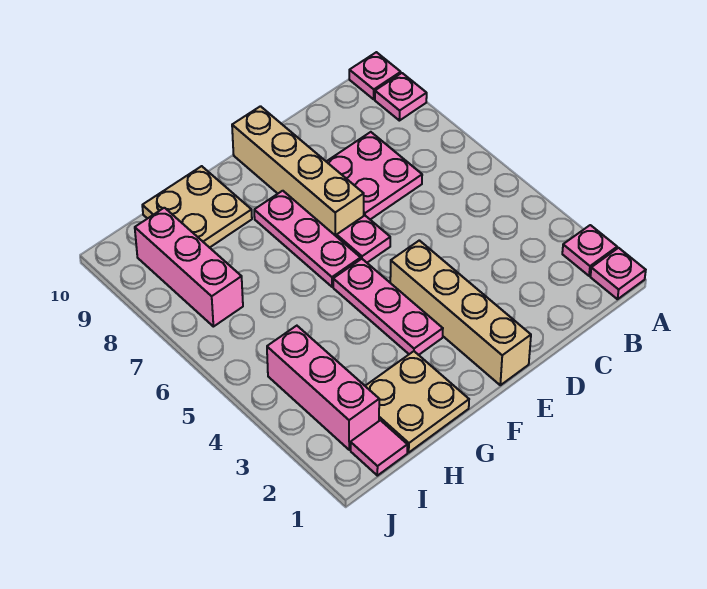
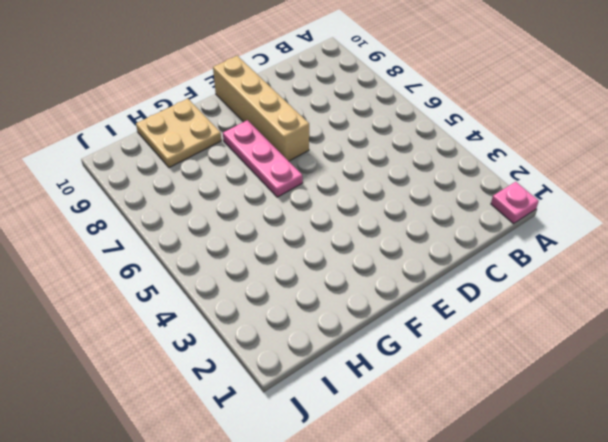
none -> pink 1x1 plate [562,225,617,276]
none -> pink 1x1 plate [375,73,427,121]
none -> pink 1x1 plate [349,52,401,99]

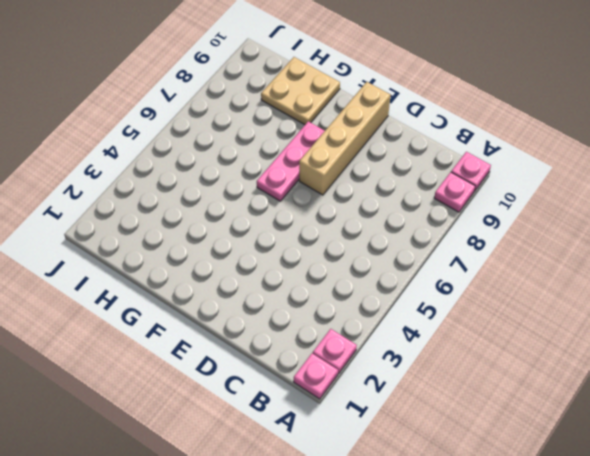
none -> pink 2x2 plate [326,132,422,219]
none -> tan 1x4 brick [390,240,531,385]
none -> pink 1x1 plate [337,216,390,263]

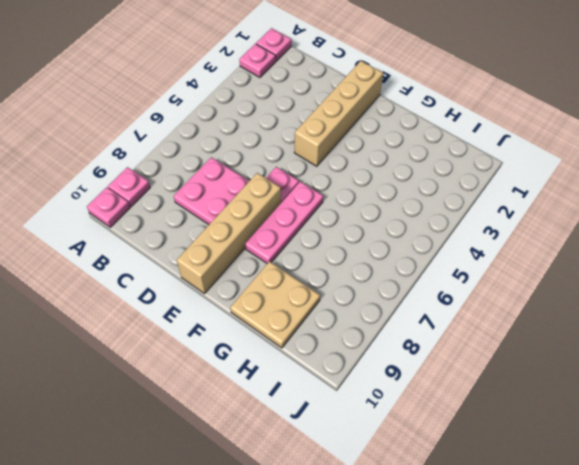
none -> pink 1x3 plate [333,259,443,355]
none -> tan 2x2 plate [366,351,469,452]
none -> pink 1x1 tile [351,420,407,476]

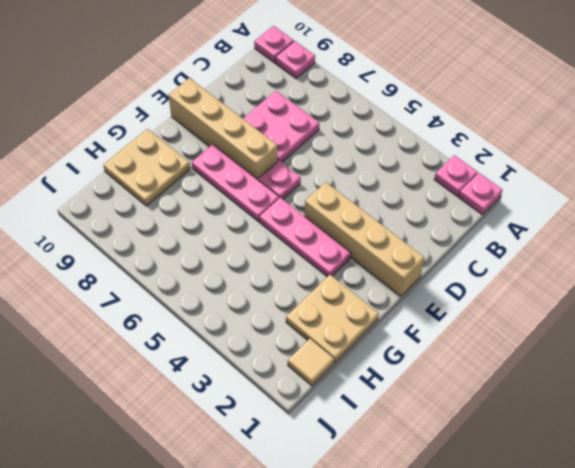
tan 1x1 tile [288,339,334,386] -> pink 1x1 tile [351,420,407,476]
none -> pink 1x3 brick [267,326,379,450]
none -> pink 1x3 brick [135,208,243,327]

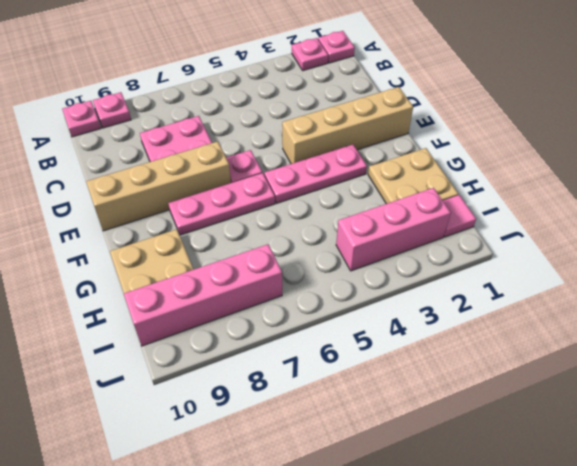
pink 1x4 brick [124,244,282,346] -> pink 1x3 brick [135,208,243,327]

